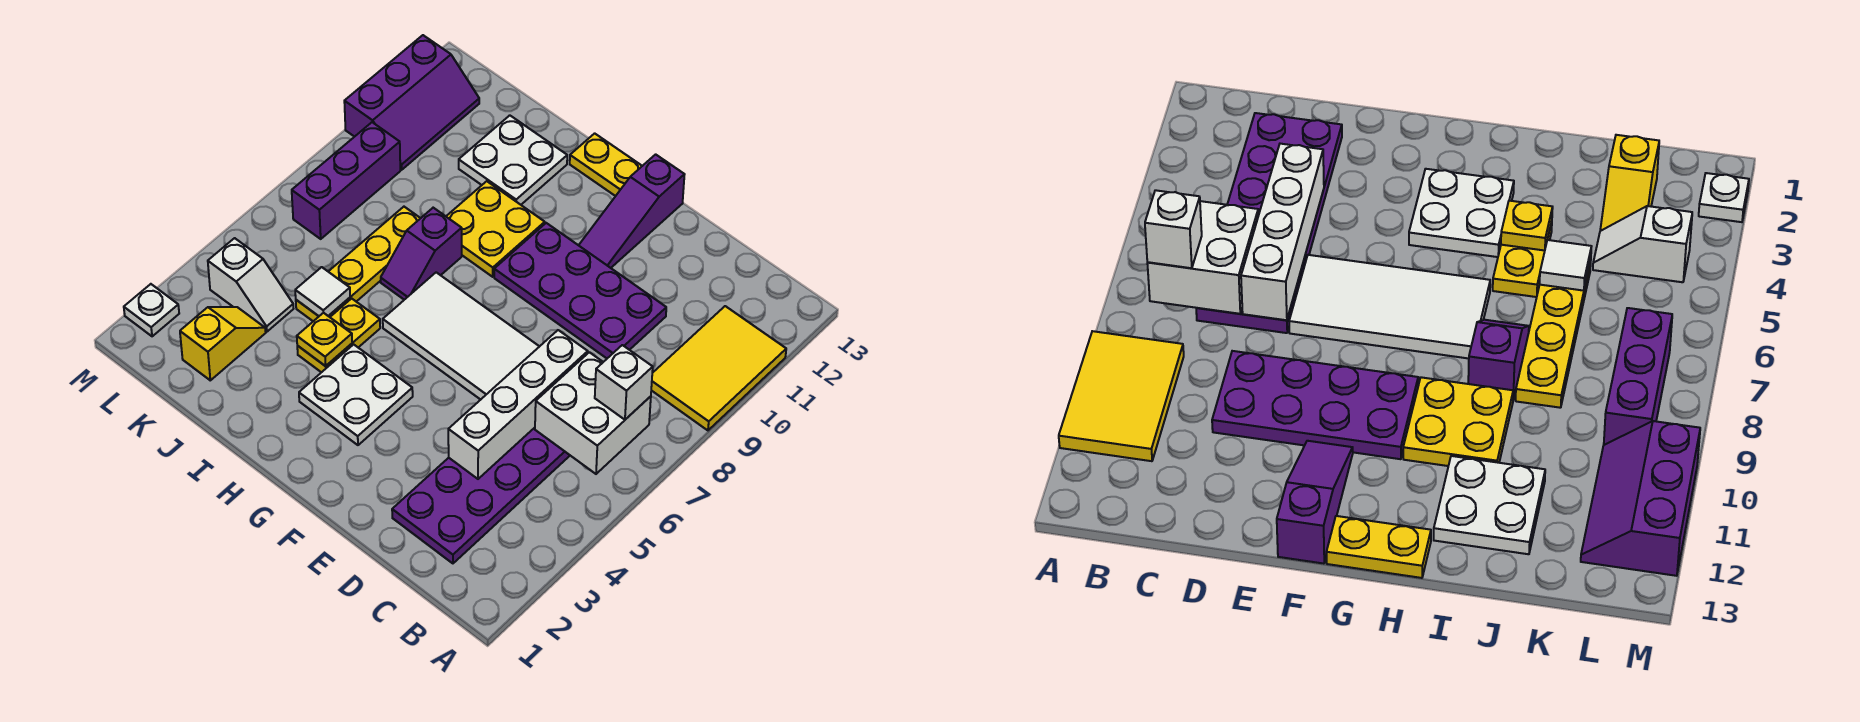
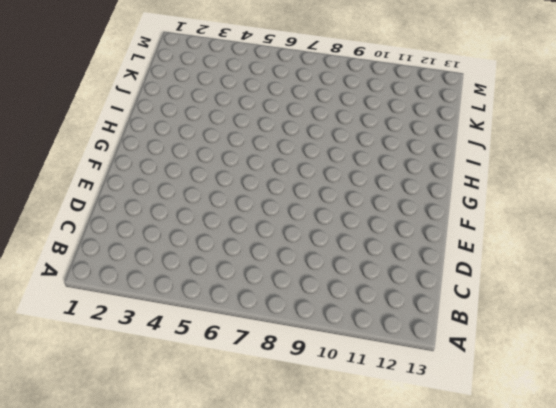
none -> yellow 2x3 tile [651,306,786,430]
none -> purple 2x6 plate [392,428,570,563]
none -> purple 2x4 plate [494,223,666,358]

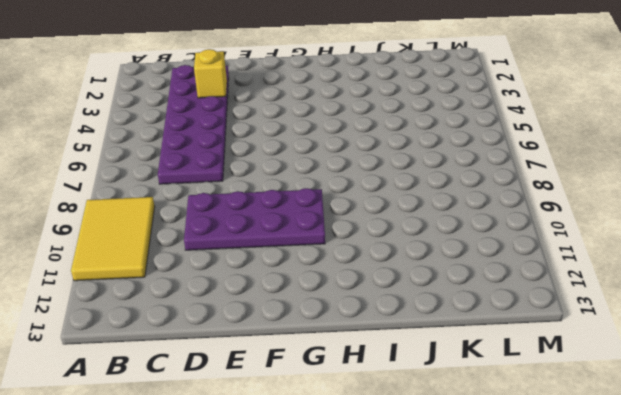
yellow 1x1 brick [194,49,227,98] -> none
none -> white 2x4 tile [383,272,540,400]
none -> purple 1x3 slope [579,154,685,268]
none -> white 2x2 plate [299,344,413,445]

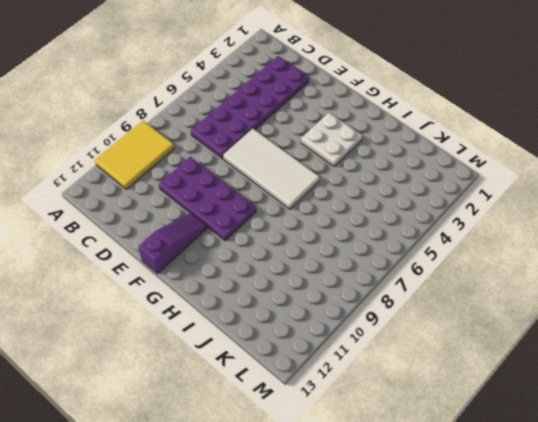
none -> yellow 1x2 plate [570,133,642,196]
none -> yellow 2x2 plate [446,181,545,277]
none -> yellow 1x2 plate [297,298,380,372]

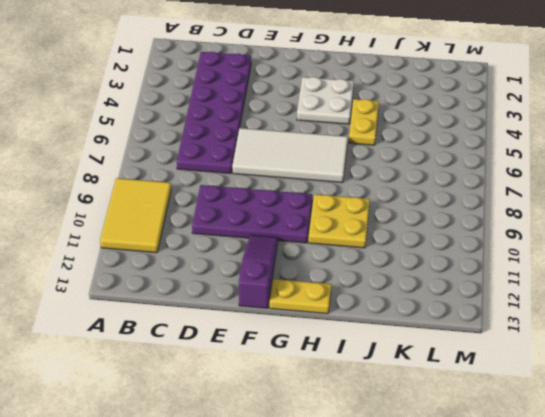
none -> purple 1x2 slope [381,208,462,300]
none -> white 2x2 plate [459,115,567,205]
none -> yellow 1x4 plate [296,207,420,321]

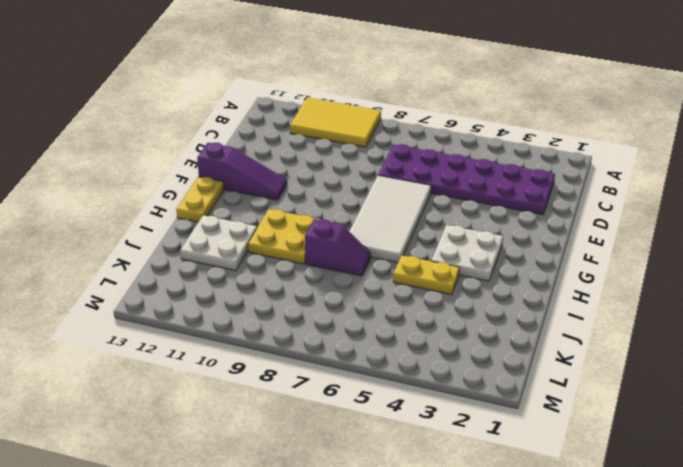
none -> purple 2x4 plate [494,223,666,358]
none -> yellow 1x4 plate [296,207,420,321]
none -> yellow 1x2 slope [180,307,266,380]

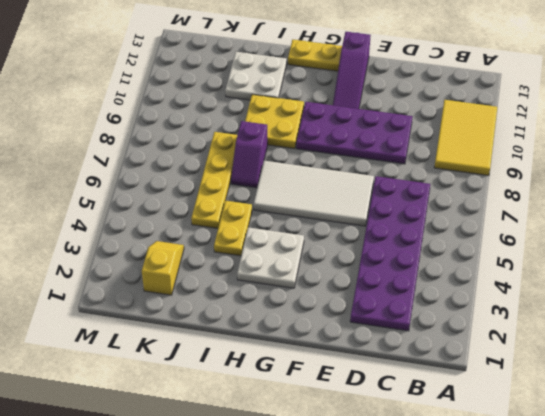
none -> white 1x2 slope [208,238,293,332]
none -> purple 1x3 brick [292,122,400,239]
none -> purple 2x3 slope [344,35,479,170]

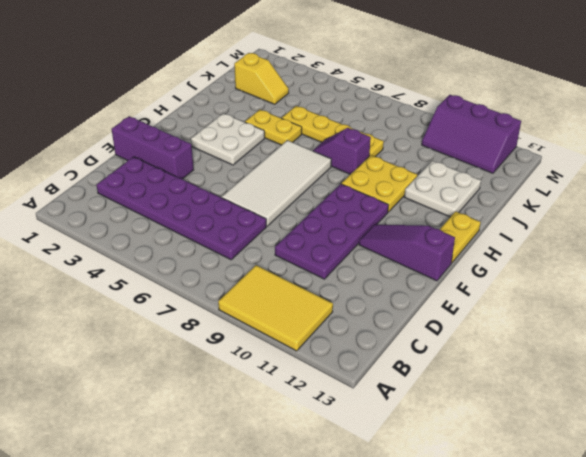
purple 1x3 brick [112,116,194,179] -> purple 1x3 brick moved to [292,122,400,239]
none -> white 1x2 slope [208,238,293,332]
none -> white 1x1 plate [124,284,179,336]
none -> white 2x2 brick [535,352,651,474]

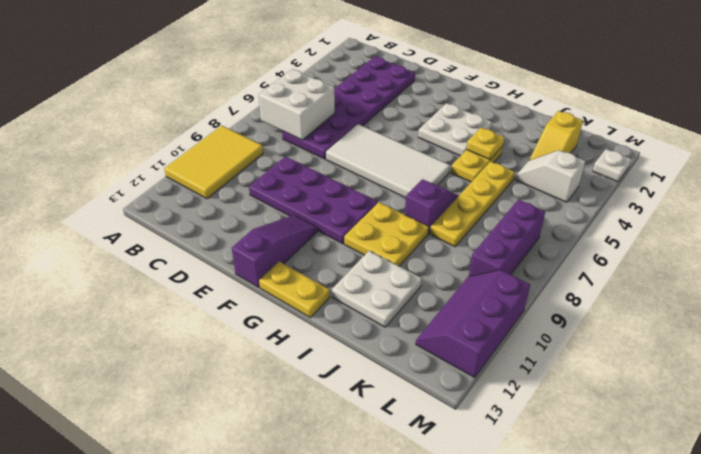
none -> white 1x4 brick [448,330,588,479]
none -> white 1x1 tile [295,267,350,316]
none -> white 1x1 brick [595,345,653,420]

